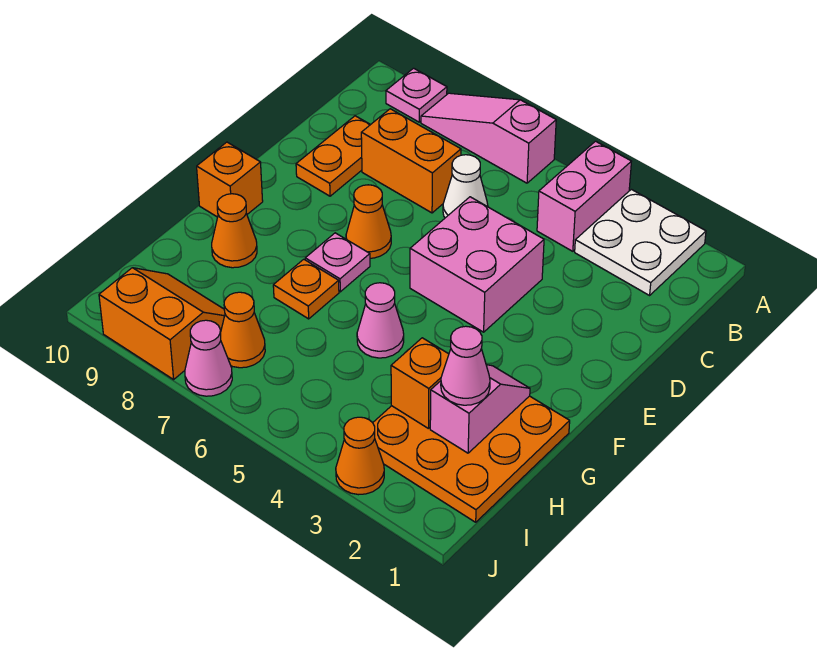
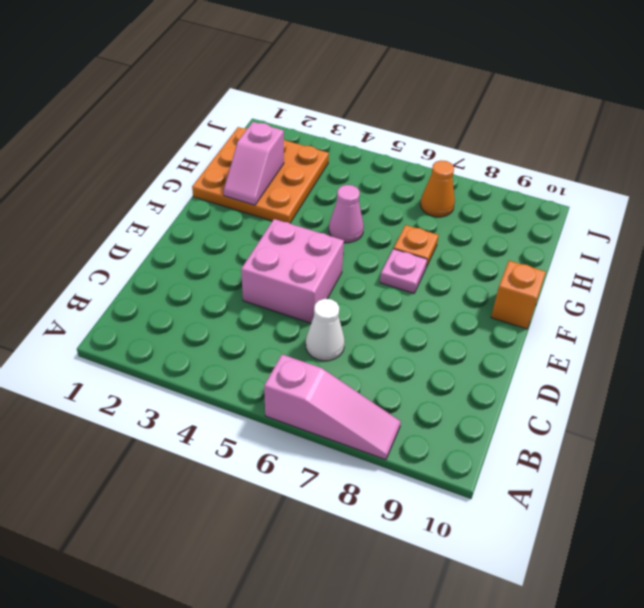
none -> white 2x2 plate [575,189,706,295]
none -> pink 1x2 brick [537,141,632,251]
none -> pink 1x1 plate [386,68,447,122]

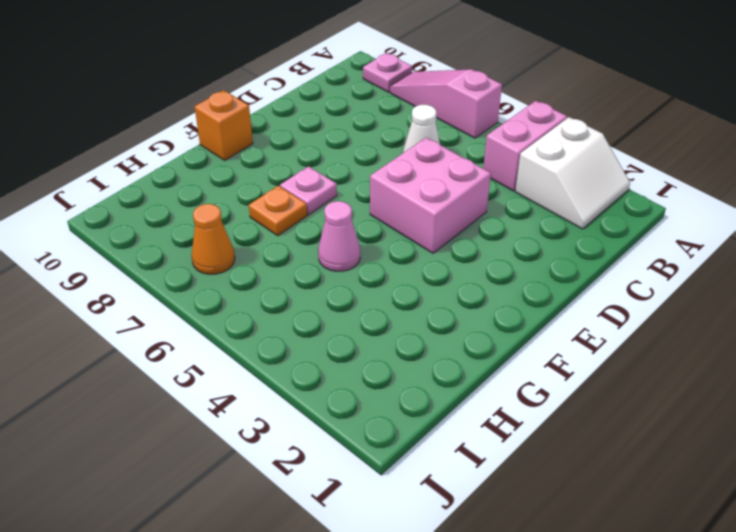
white 2x2 slope [515,117,630,229] -> white 2x2 plate [575,189,706,295]
none -> orange 1x2 brick [361,109,461,213]
none -> orange 1x2 plate [296,116,370,196]
none -> orange 1x1 cone [346,185,391,258]

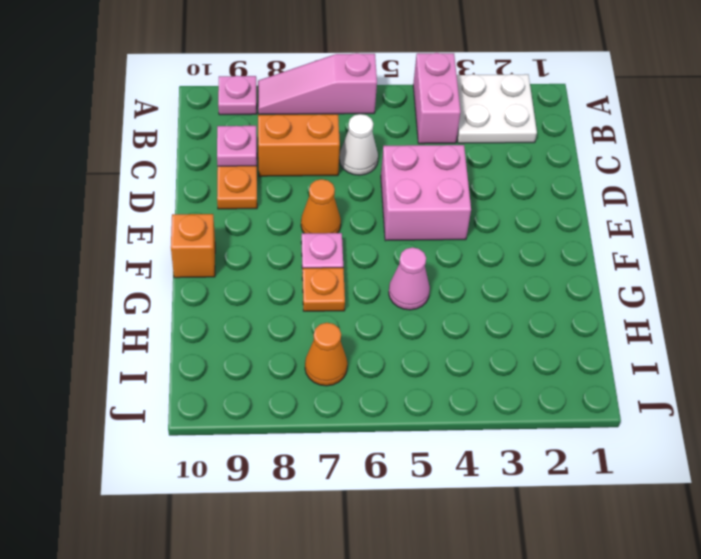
pink 1x1 plate [217,125,257,166] -> none
none -> orange 3x3 plate [373,396,570,522]
none -> orange 1x1 cone [212,194,257,268]
none -> orange 2x2 slope [99,268,225,379]

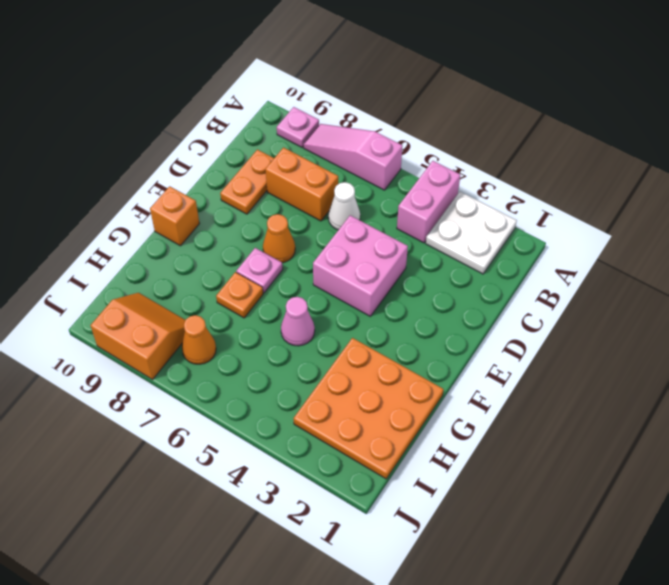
none -> orange 1x1 cone [212,194,257,268]
none -> orange 1x1 cone [336,417,384,495]
none -> pink 1x1 cone [185,320,232,396]

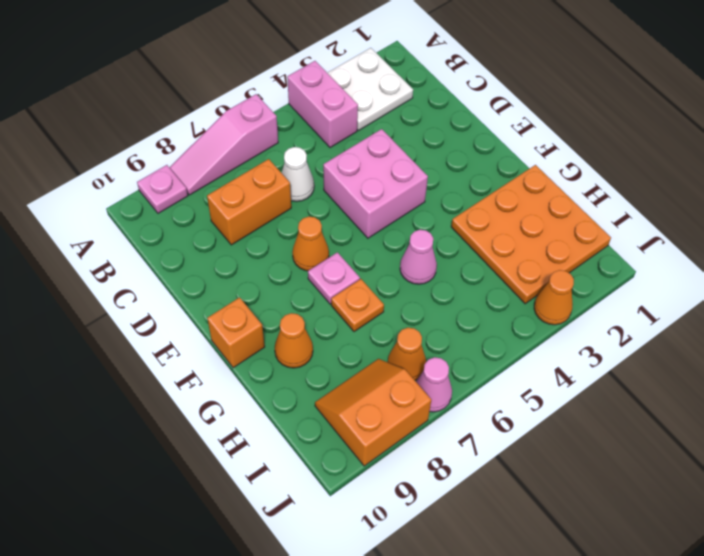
none -> orange 1x2 plate [296,116,370,196]
none -> pink 1x2 slope [430,365,530,453]
none -> orange 1x1 brick [391,338,449,429]

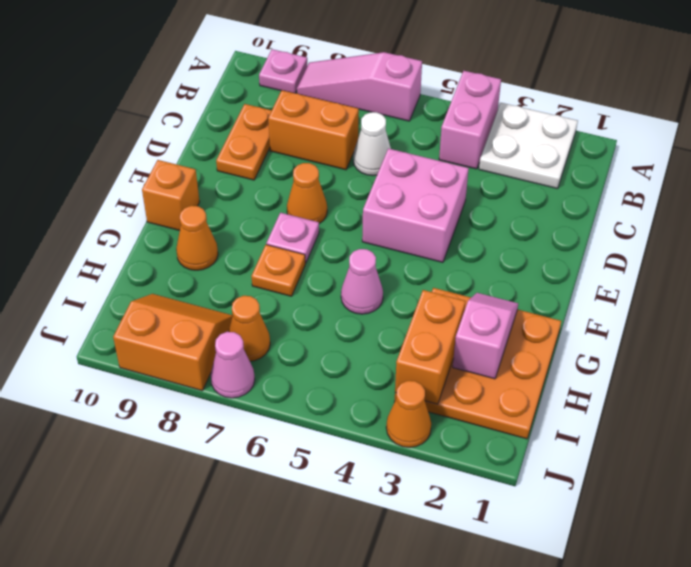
orange 1x2 brick [395,290,465,404] -> orange 1x1 brick [391,338,449,429]
none -> pink 1x1 cone [441,326,490,405]

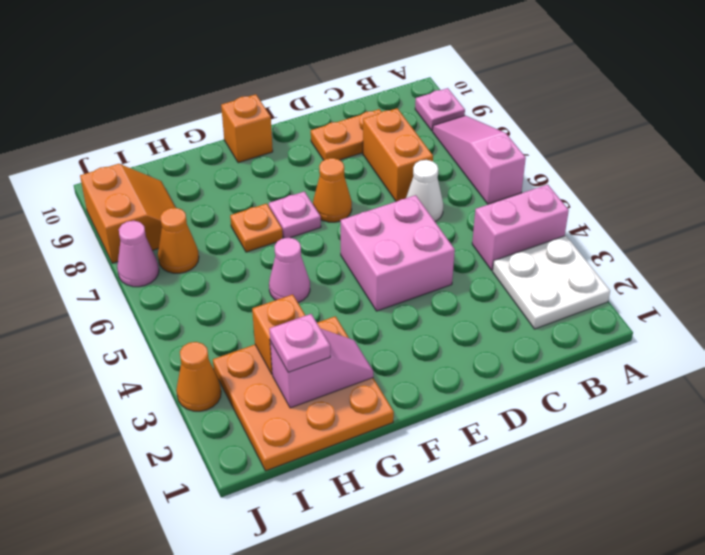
pink 1x1 plate [269,314,330,372] -> pink 1x1 cone [441,326,490,405]
none -> orange 1x1 cone [212,194,257,268]

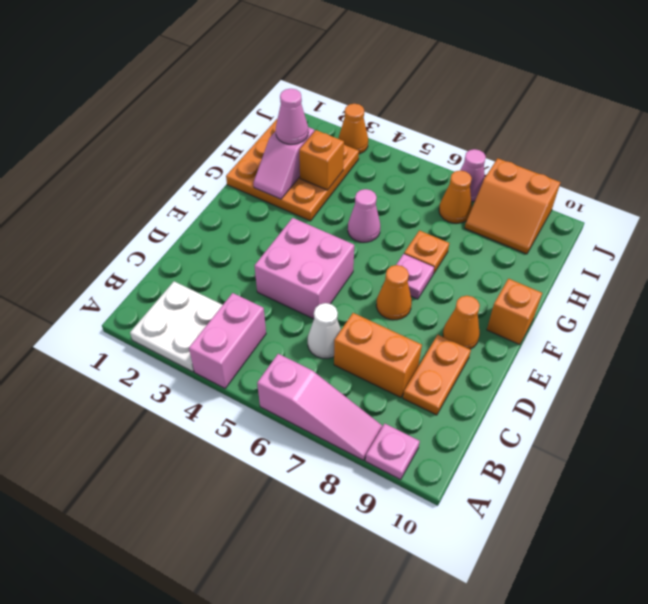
orange 1x1 cone [443,296,480,349] -> orange 1x1 cone moved to [212,194,257,268]

